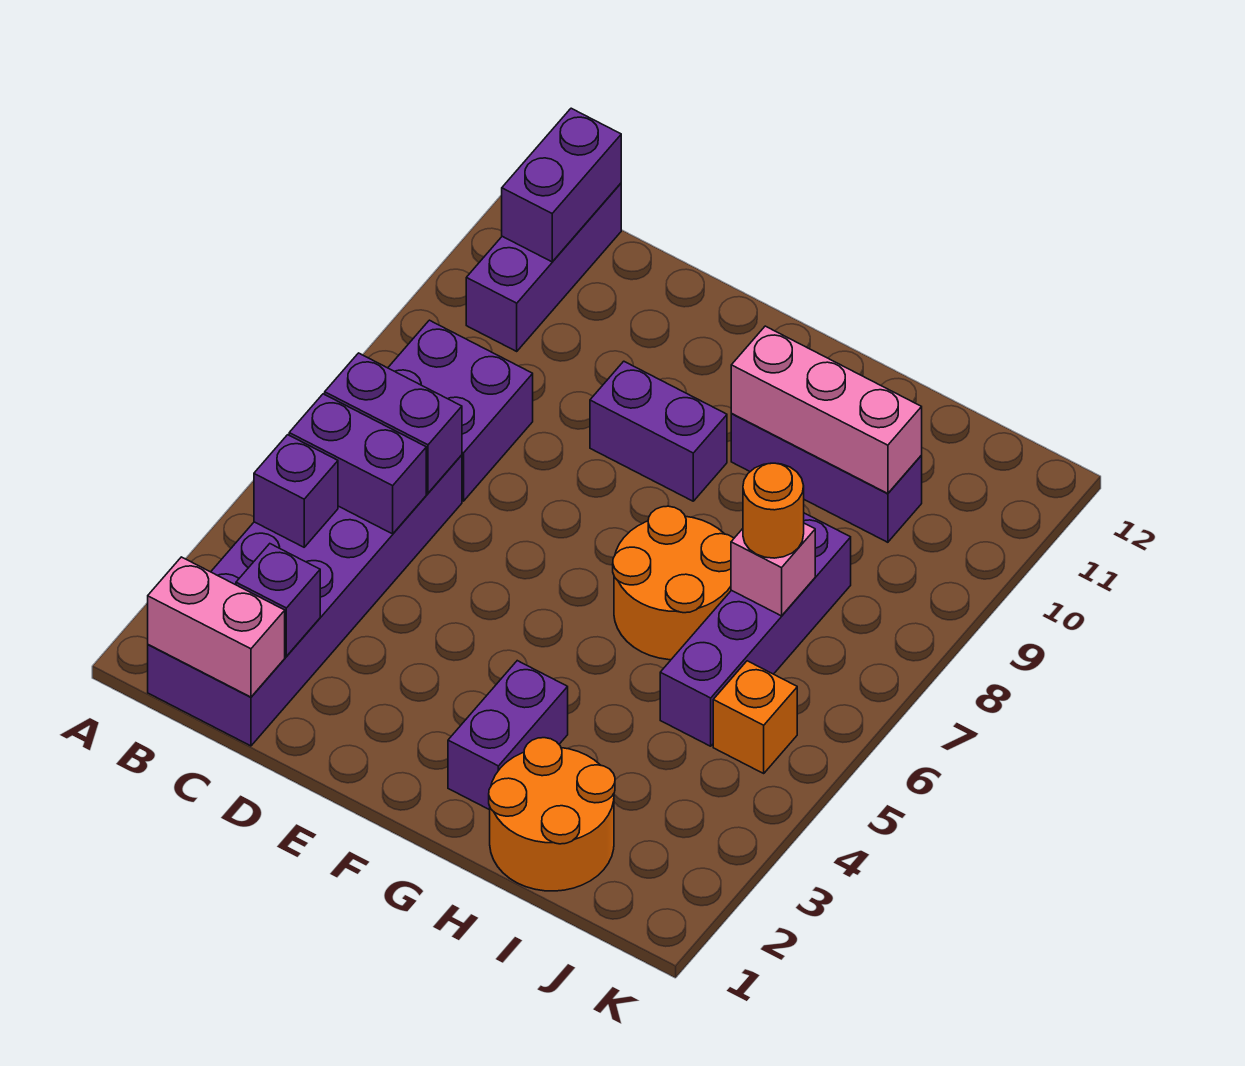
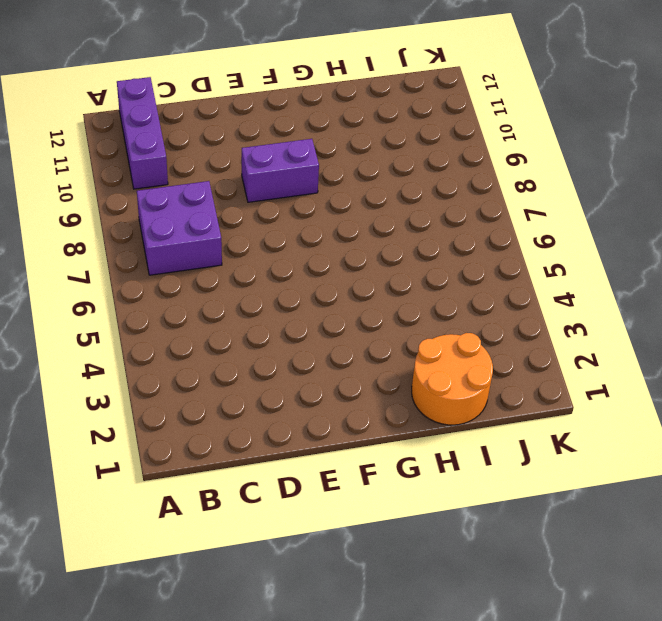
none -> purple 2x6 brick [148,455,462,746]
none -> purple 1x2 brick [448,661,568,810]
none -> orange 2x2 round brick [613,506,734,660]

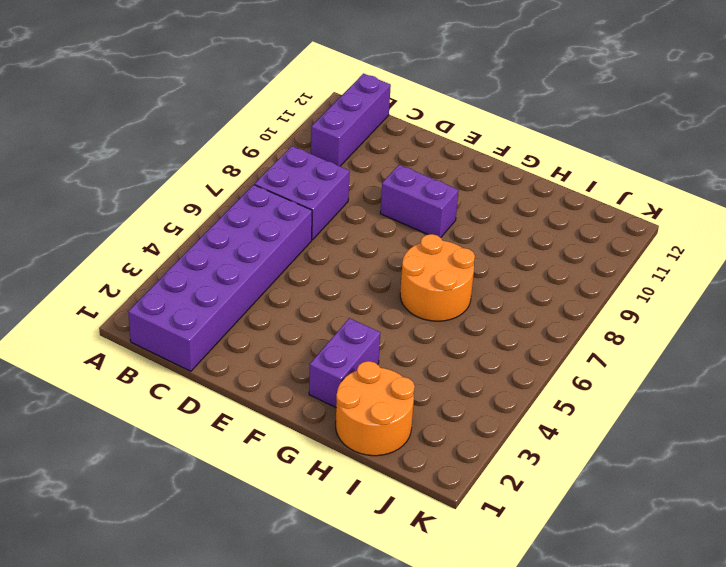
none -> purple 1x3 brick [731,414,922,542]
none -> purple 1x4 brick [660,513,851,746]
none -> orange 1x1 brick [713,661,797,773]

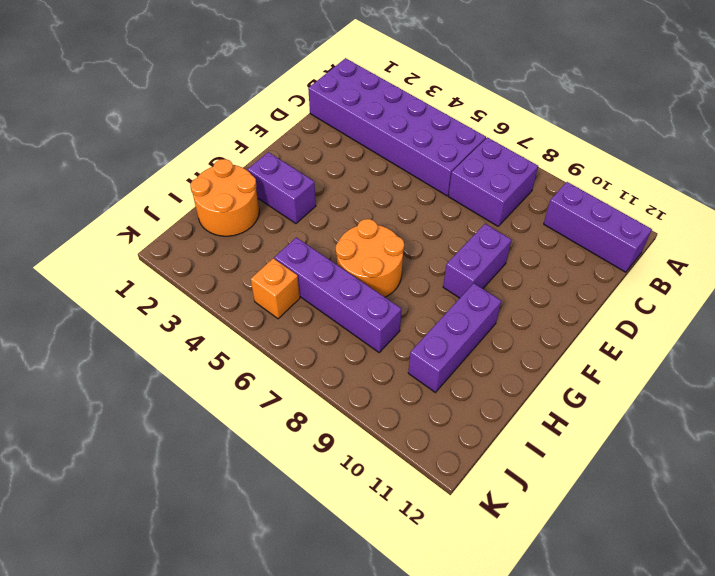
none -> pink 1x2 brick [148,557,285,697]
none -> purple 1x1 brick [254,435,338,547]
none -> purple 1x2 brick [289,394,426,534]

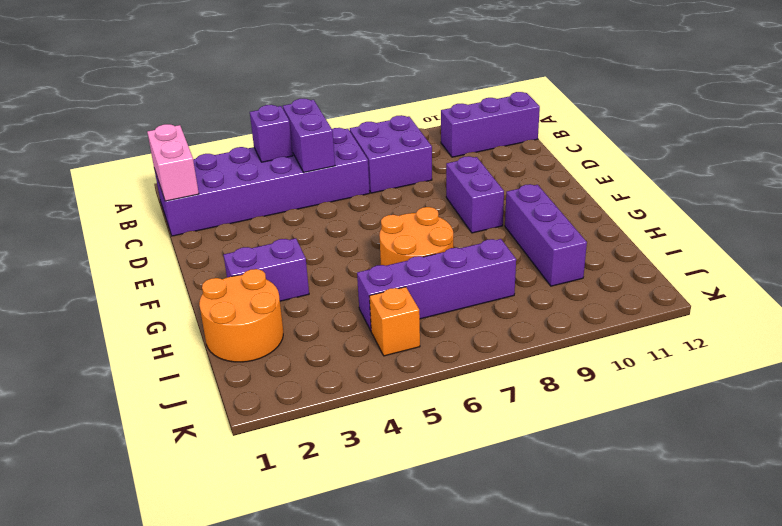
none -> purple 1x2 brick [325,353,462,493]
none -> purple 1x2 brick [502,108,621,262]
none -> purple 1x1 brick [236,544,320,656]

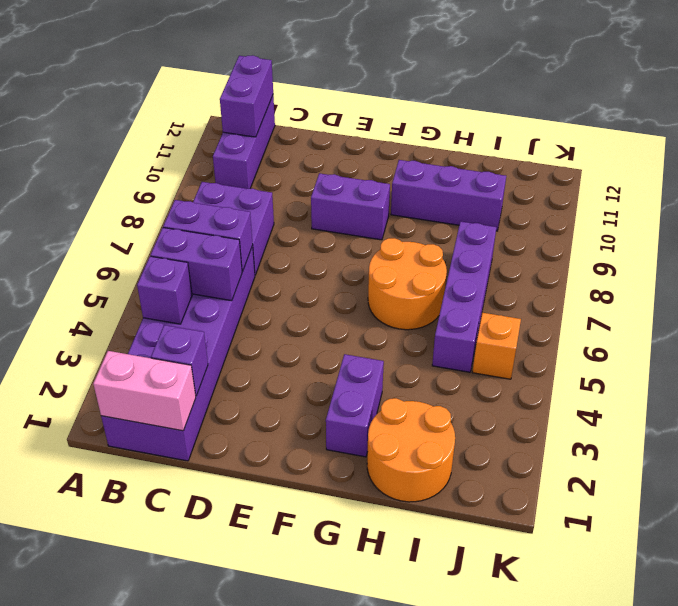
none -> pink 1x3 brick [731,326,922,494]
none -> pink 1x1 brick [731,523,815,616]
none -> orange 1x1 round brick [743,463,804,558]

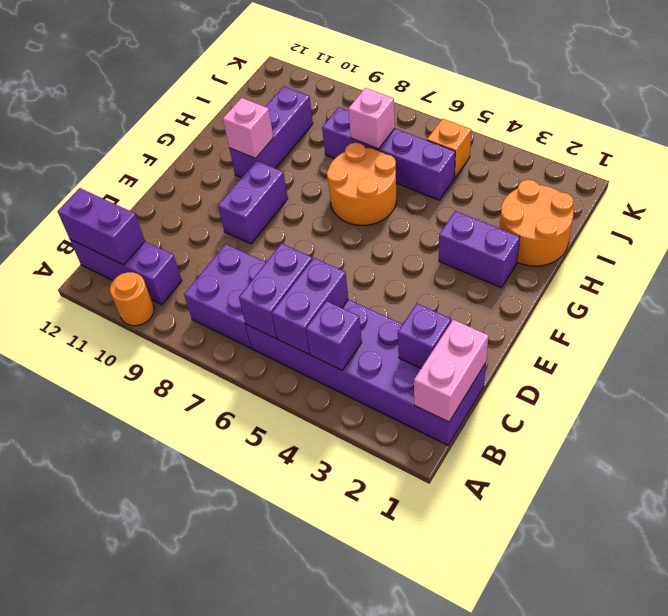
orange 1x1 round brick [110,272,154,326] -> orange 1x1 round brick moved to [743,463,804,558]
pink 1x1 brick [223,98,273,158] -> pink 1x3 brick [731,326,922,494]

